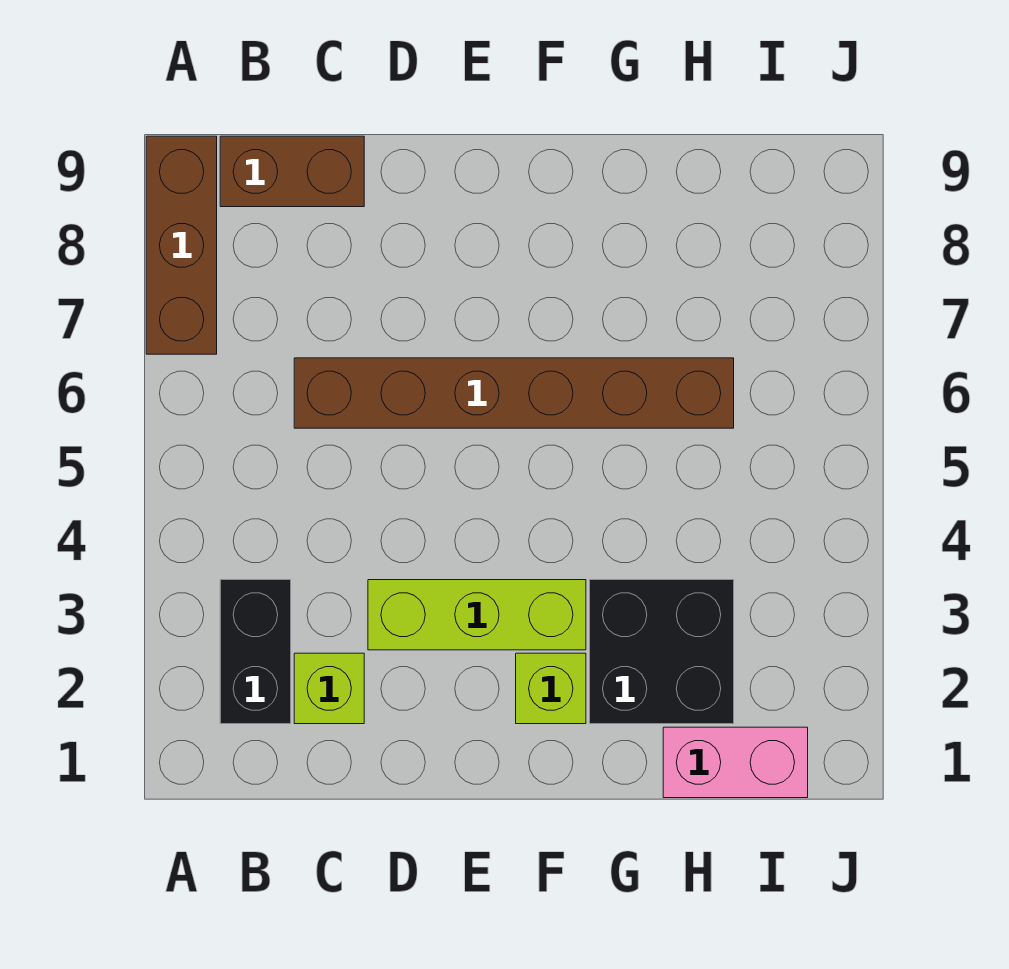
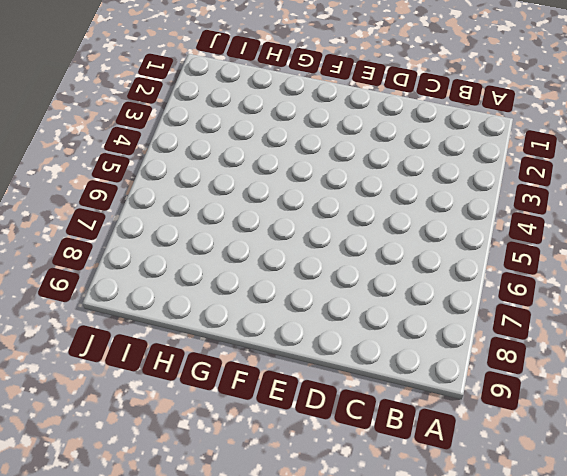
none -> brown 1x3 brick [146,136,217,354]
none -> black 1x2 brick [220,580,291,724]

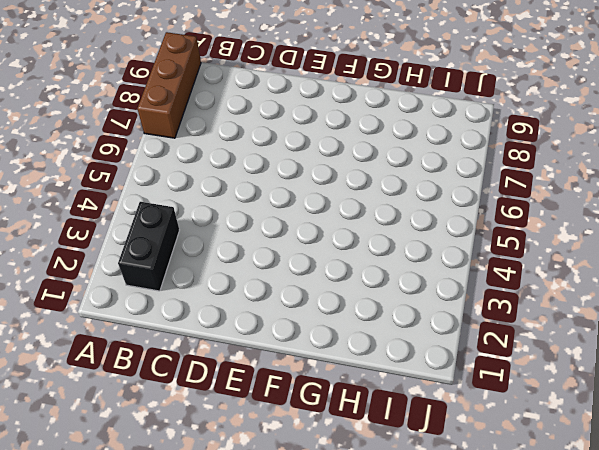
none -> brown 1x2 brick [220,136,364,207]
none -> lime 1x1 brick [294,653,364,724]

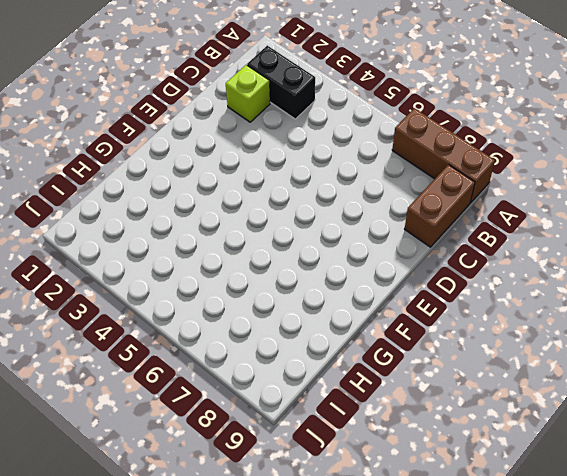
none -> brown 1x6 brick [294,358,734,428]
none -> lime 1x3 brick [368,580,586,650]

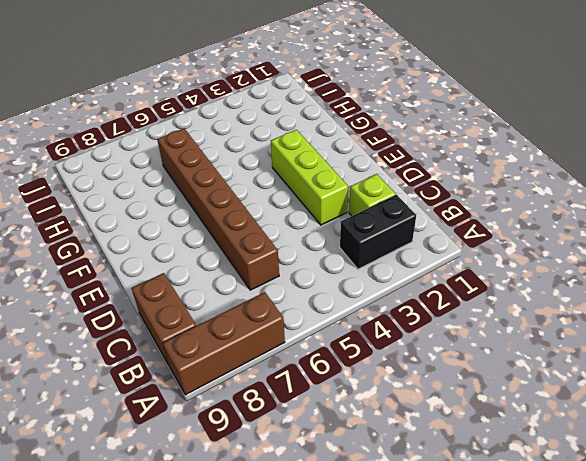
none -> lime 1x1 brick [516,653,586,724]
none -> black 2x2 brick [590,580,734,724]

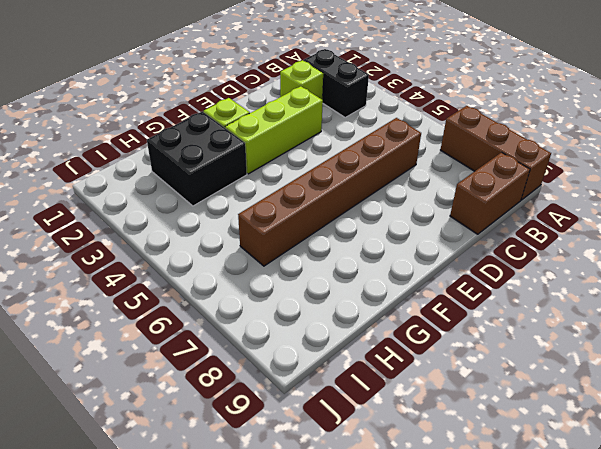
none -> pink 1x2 brick [663,727,808,798]

